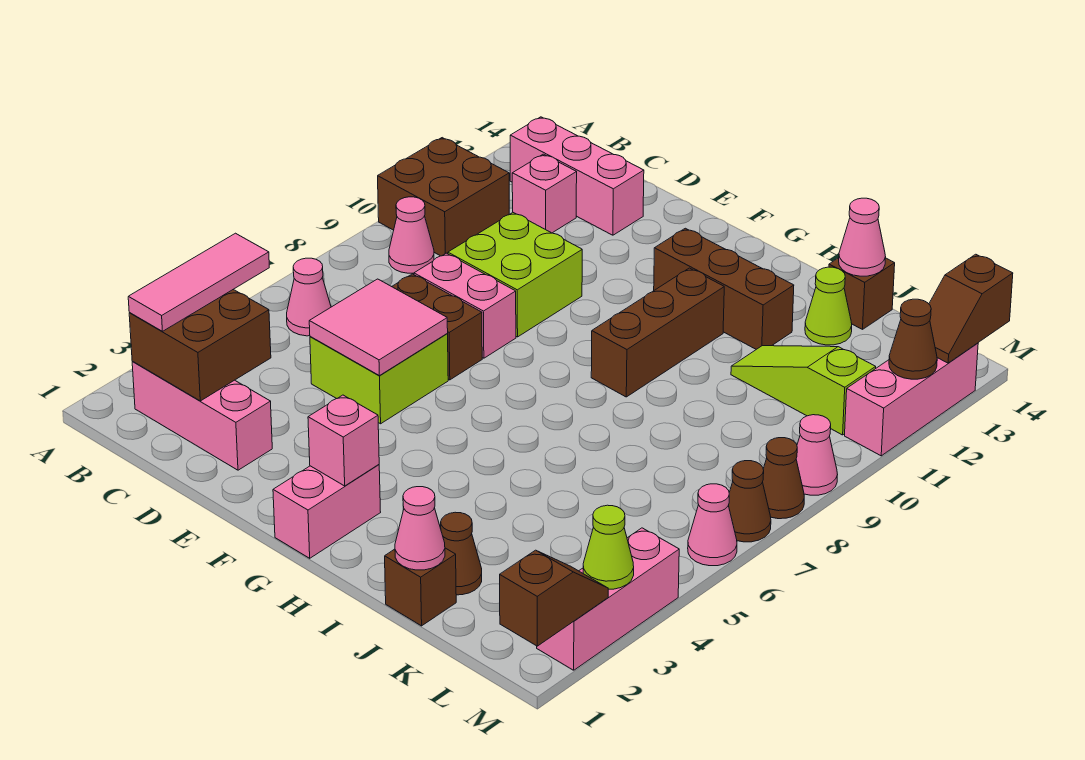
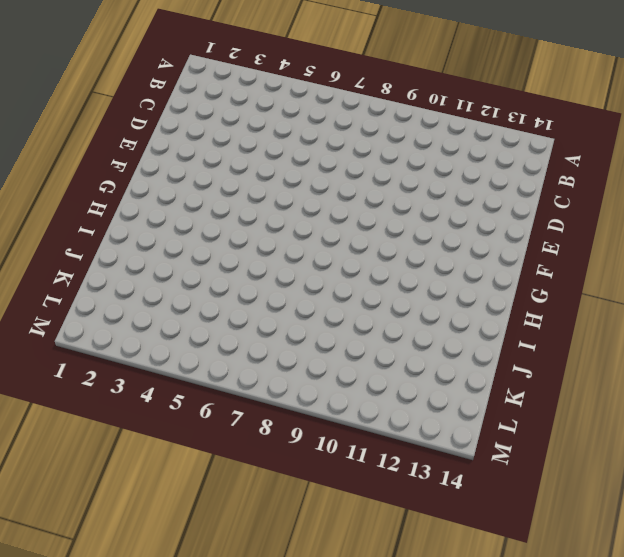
none -> brown 2x2 brick [378,138,509,256]
none -> pink 1x3 brick [132,361,272,470]
none -> pink 1x1 cone [287,258,331,336]
none -> pink 1x1 cone [389,197,434,273]

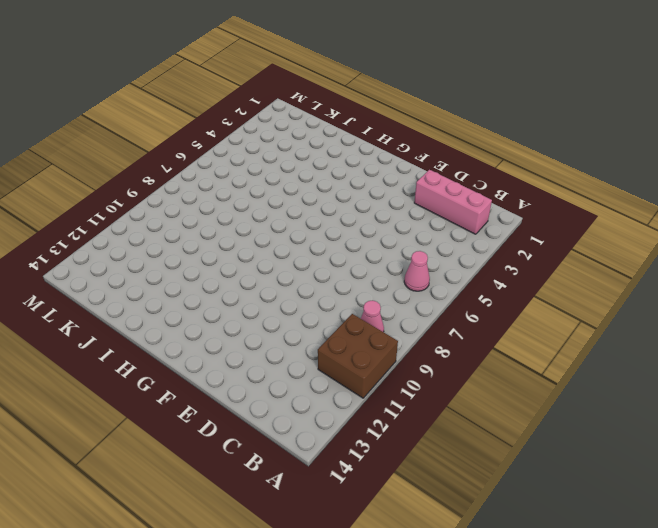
none -> pink 1x3 brick [510,117,644,235]
none -> pink 1x1 brick [512,154,577,233]
none -> lime 2x2 brick [310,334,448,424]
none -> brown 1x2 brick [392,274,482,380]

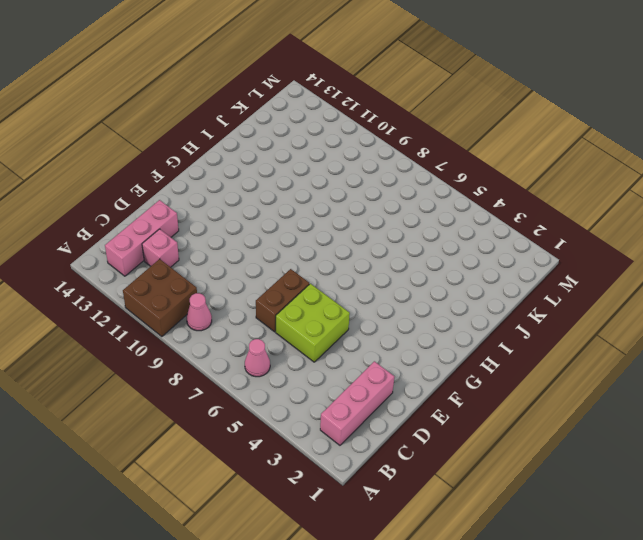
none -> pink 1x2 brick [414,253,516,358]
none -> lime 2x2 brick [448,213,582,337]
none -> pink 1x2 brick [273,465,381,558]
none -> brown 1x3 brick [654,228,794,349]

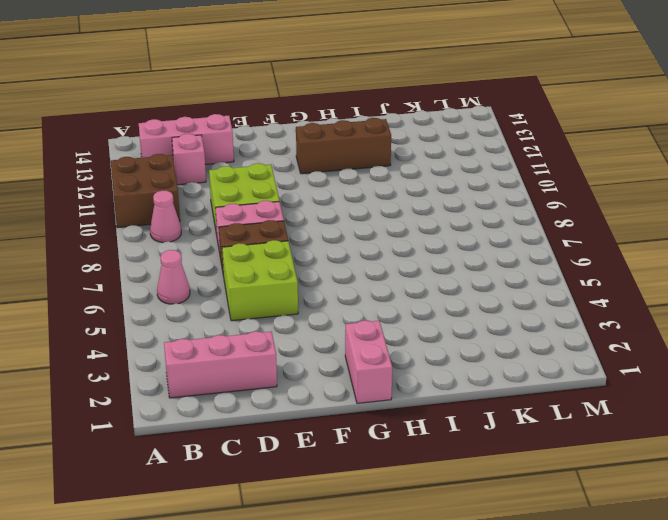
none -> brown 1x3 brick [591,268,724,397]
none -> brown 1x1 brick [385,548,456,626]
none -> brown 1x1 cone [441,512,482,595]
none -> lime 1x3 slope [731,346,876,435]

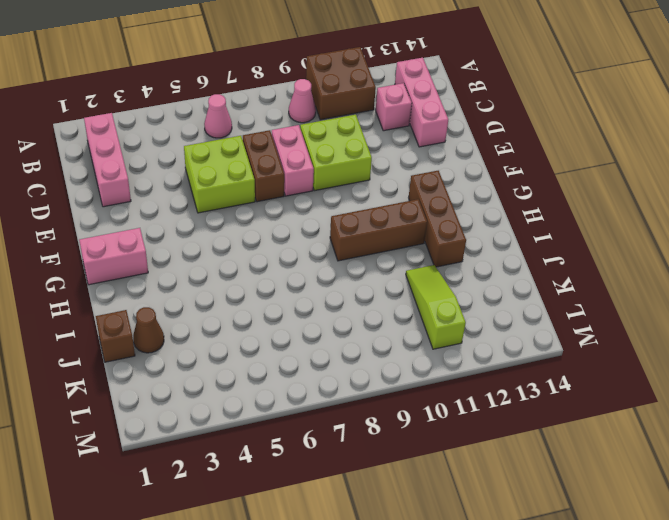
none -> lime 1x1 cone [805,267,852,345]
none -> brown 1x1 brick [829,258,895,329]
none -> pink 1x3 brick [537,528,679,670]
none -> pink 1x1 cone [688,484,737,566]

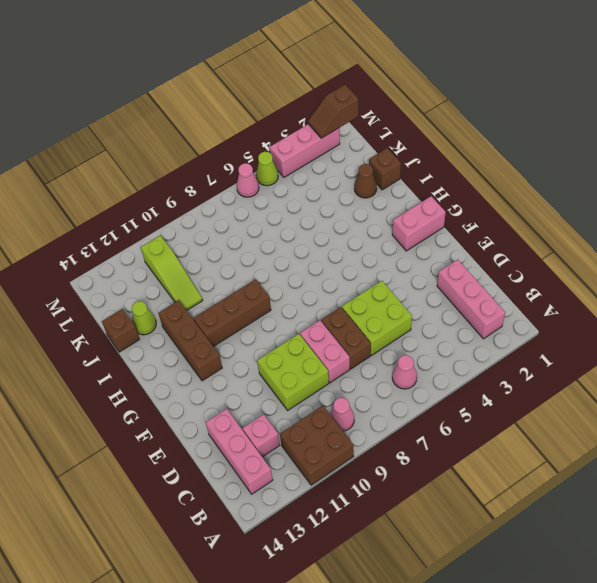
lime 1x1 cone [256,152,278,186] -> lime 1x1 cone moved to [583,505,634,589]
none -> brown 1x1 cone [728,461,771,542]
none -> brown 1x1 cone [763,438,804,519]
none -> pink 1x1 cone [796,415,838,495]
none -> pink 1x3 brick [845,343,978,456]

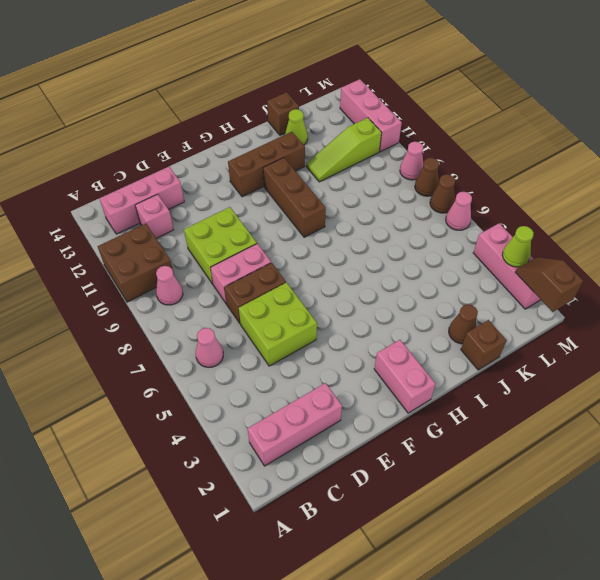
none -> brown 2x2 brick [129,289,271,401]
none -> pink 2x2 tile [309,279,448,376]
none -> pink 1x1 brick [308,395,379,486]
none -> pink 1x1 cone [395,487,445,570]

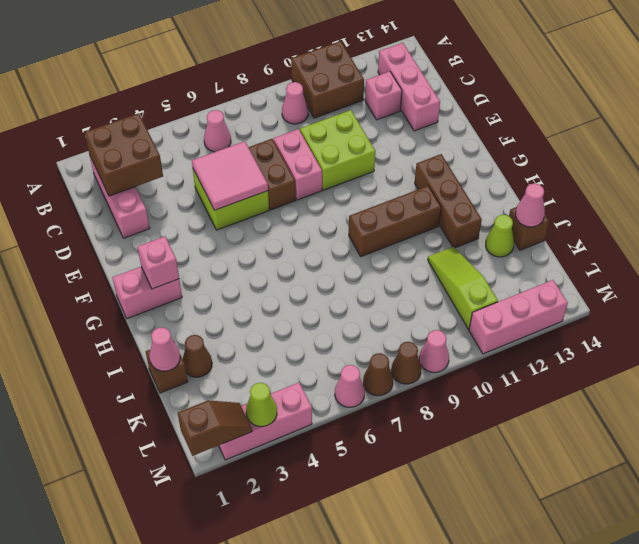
none -> brown 1x1 cone [889,299,937,379]
none -> brown 1x2 slope [929,254,1013,363]
none -> pink 1x3 tile [128,233,269,331]

